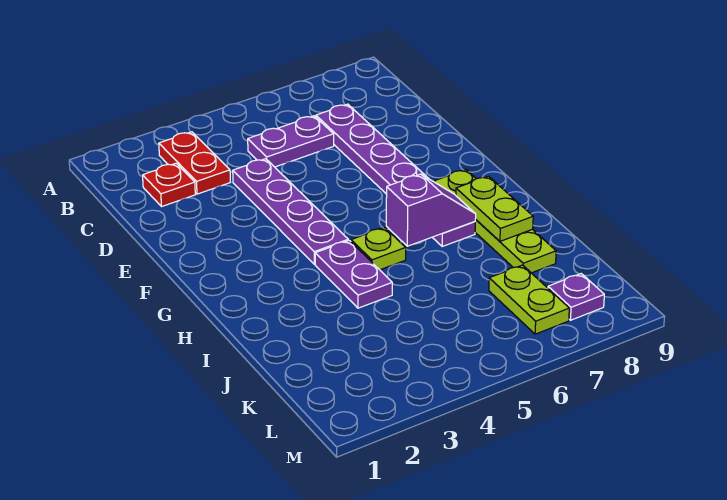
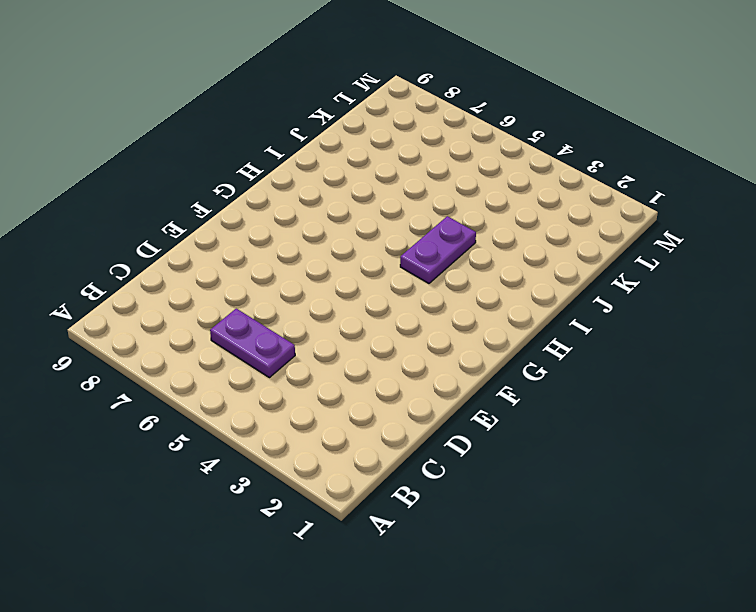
none -> red 1x2 plate [159,132,230,194]
none -> red 1x1 plate [143,163,195,206]
none -> purple 1x6 plate [316,104,475,247]

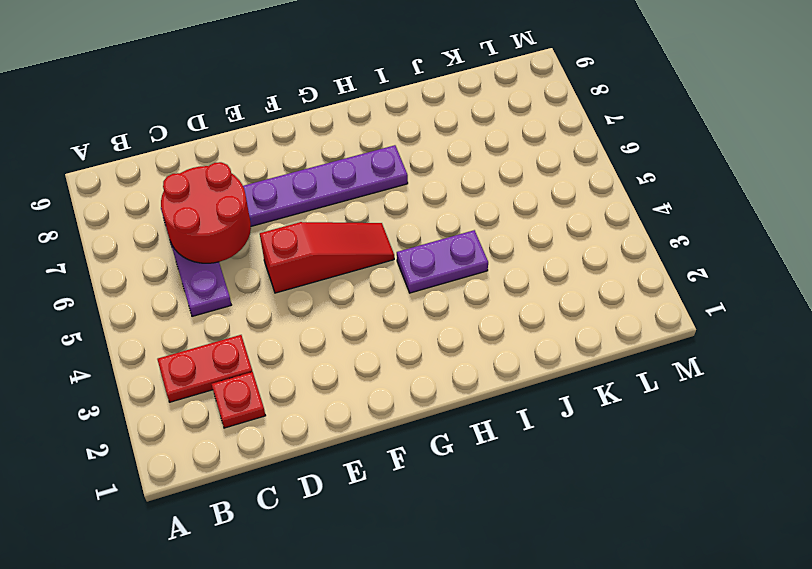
red 2x2 round brick [161,162,251,263] -> none
red 1x3 slope [260,222,394,293] -> none
none -> purple 1x4 plate [233,159,348,265]
none -> lime 1x4 plate [434,170,556,273]
none -> lime 1x1 plate [351,228,406,270]

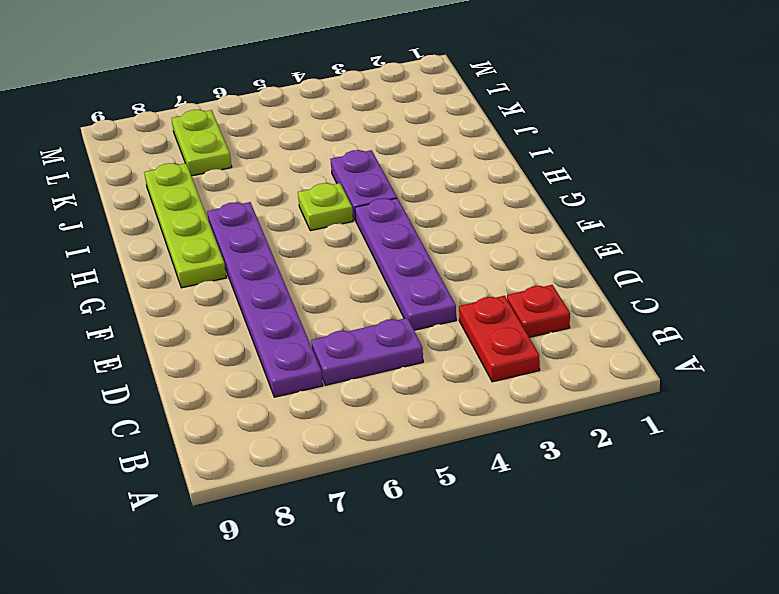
none -> purple 1x1 plate [548,274,604,320]
none -> purple 1x2 slope [386,174,476,246]
none -> lime 1x2 plate [456,176,533,241]

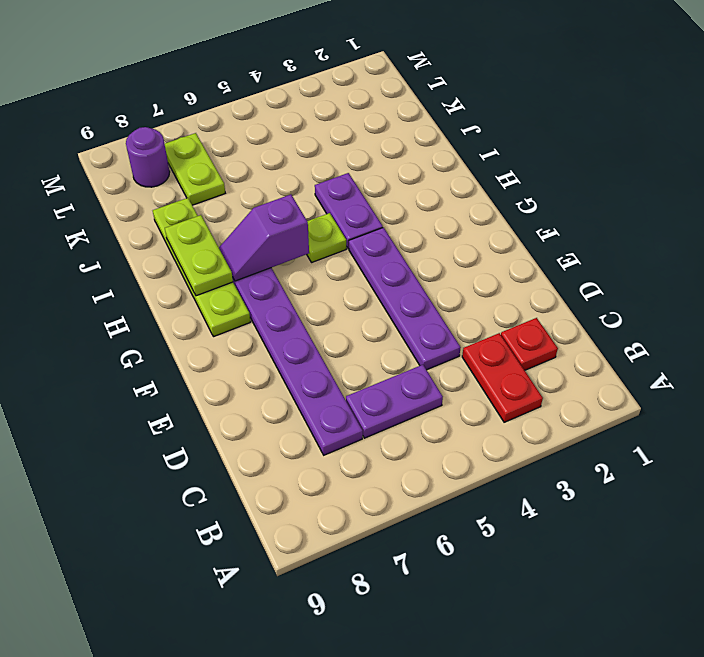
purple 1x1 round brick [126,127,170,187] -> purple 1x1 plate [548,274,604,320]

